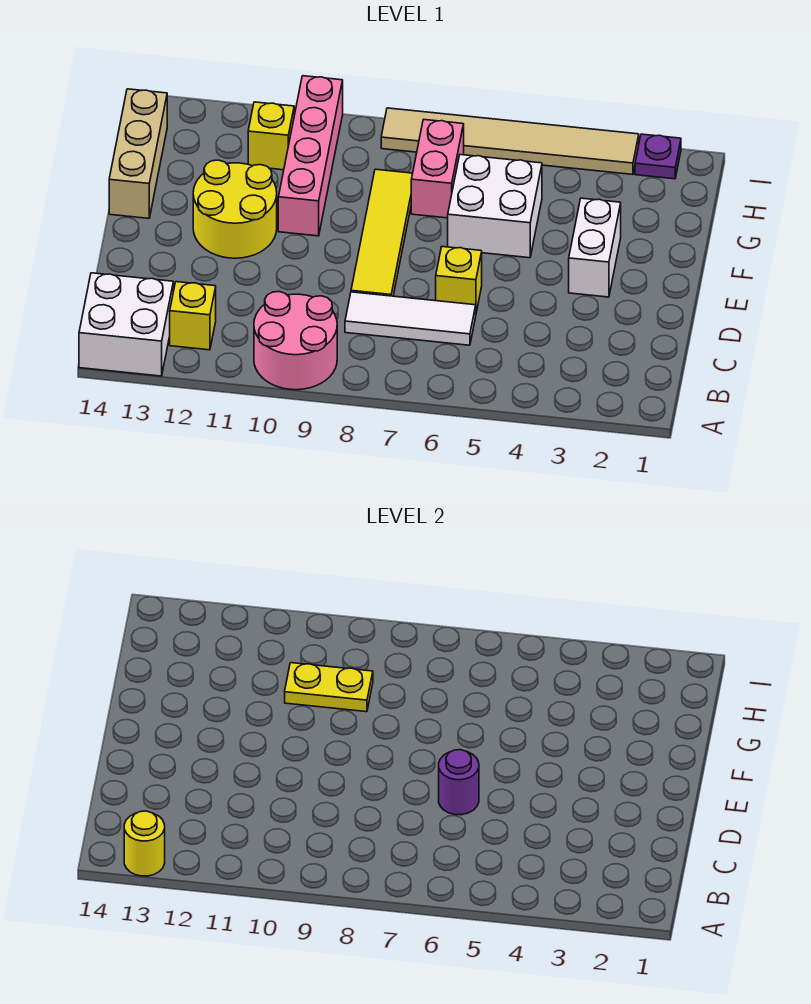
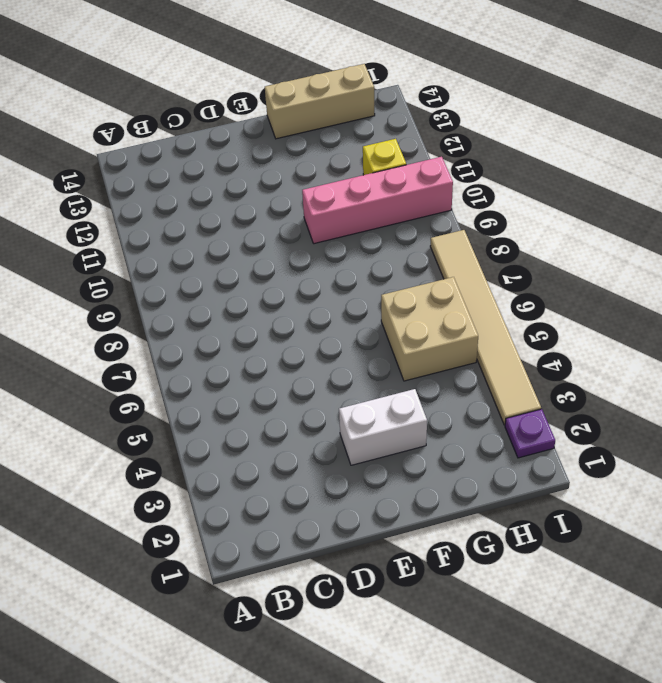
tan 2x2 brick [381,277,478,381] -> white 2x2 brick [448,155,542,258]
none -> pink 2x2 round brick [254,292,337,390]
none -> white 2x2 brick [79,273,173,376]
none -> yellow 1x1 brick [170,282,216,350]

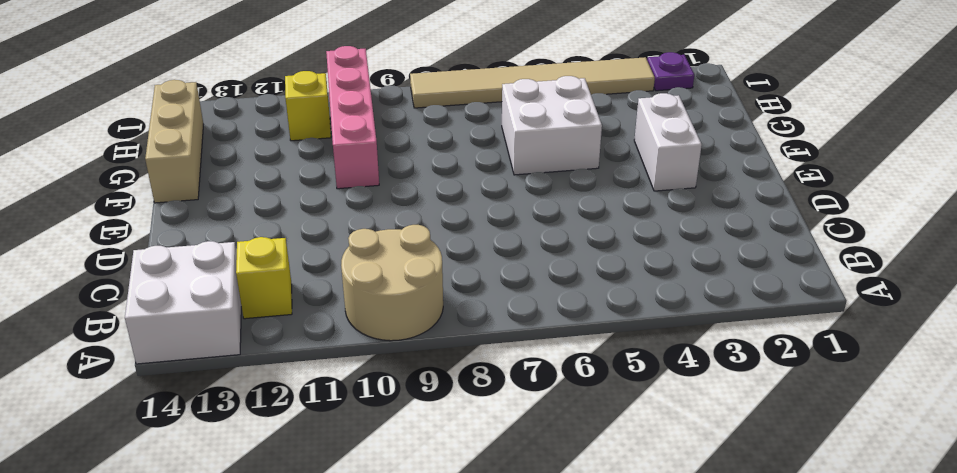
tan 2x2 round brick [341,225,443,341] -> pink 2x2 round brick [254,292,337,390]
none -> white 1x3 tile [345,292,476,345]
none -> yellow 1x1 brick [436,247,482,312]
none -> yellow 1x4 tile [351,169,413,296]

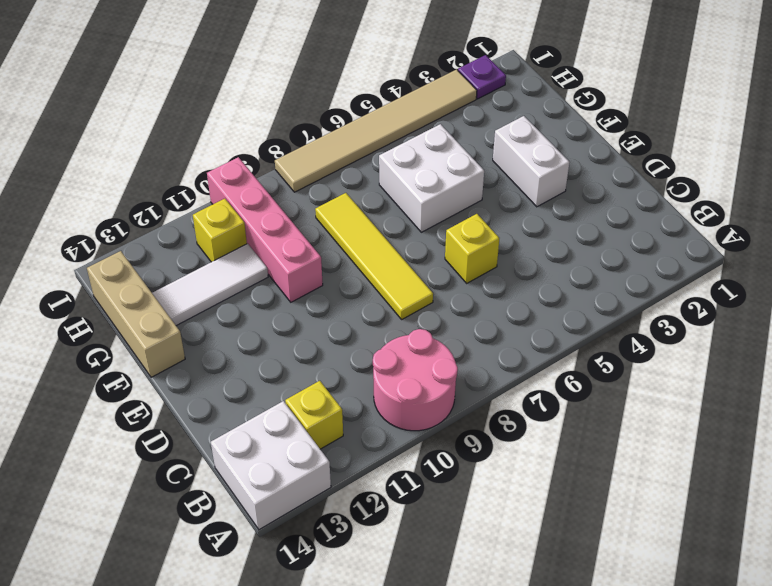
white 1x3 tile [152,244,268,326] -> white 1x3 tile moved to [345,292,476,345]
none -> yellow 2x2 round brick [193,160,277,258]
none -> pink 1x2 brick [411,119,464,218]
none -> yellow 1x1 round brick [124,811,165,876]

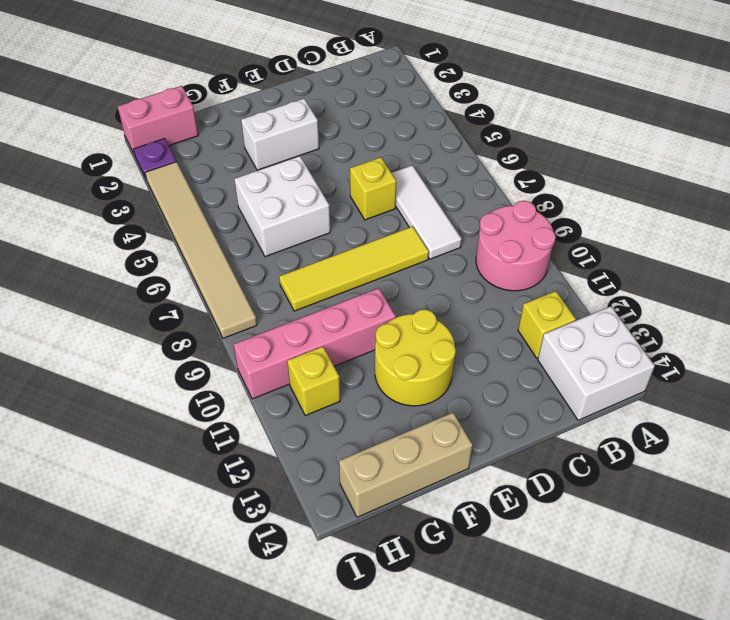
pink 1x2 brick [118,86,198,156] -> pink 1x2 brick moved to [411,119,464,218]
none -> yellow 1x1 round brick [124,811,165,876]
none -> purple 1x1 round brick [439,750,479,815]
none -> yellow 1x2 plate [285,663,373,712]

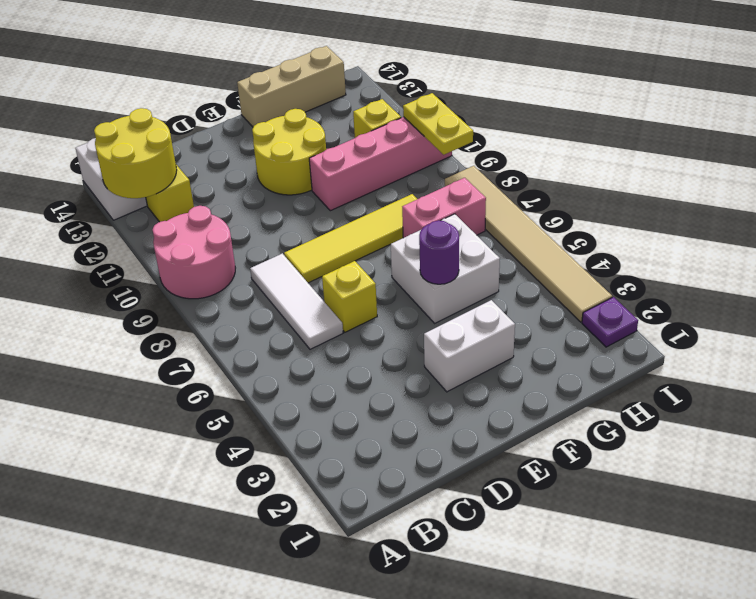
yellow 2x2 round brick [94,108,177,198] -> yellow 1x1 round brick [124,811,165,876]
purple 1x1 round brick [419,220,459,284] -> purple 1x1 round brick moved to [439,750,479,815]
yellow 1x2 plate [403,93,473,155] -> yellow 1x2 plate moved to [285,663,373,712]

